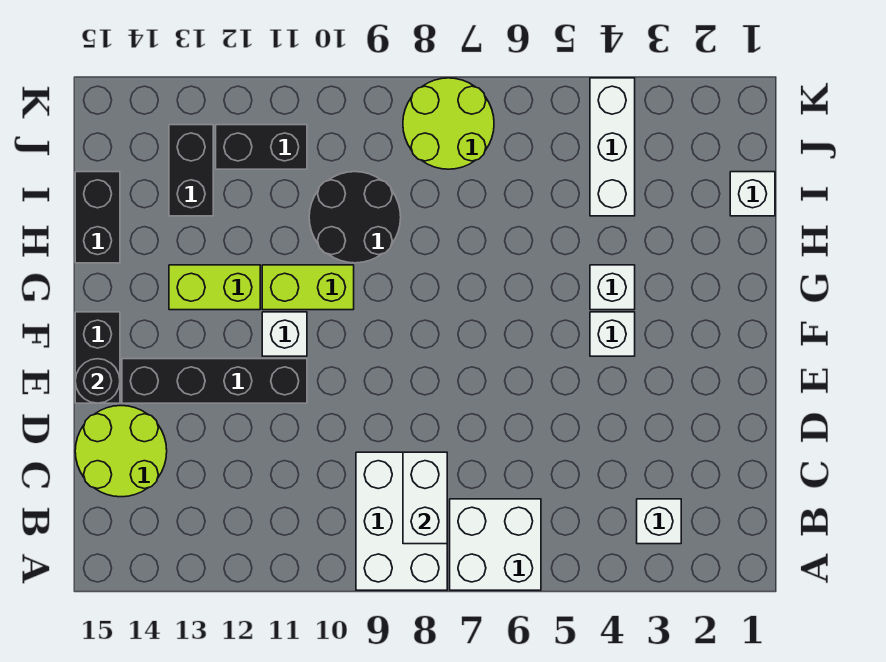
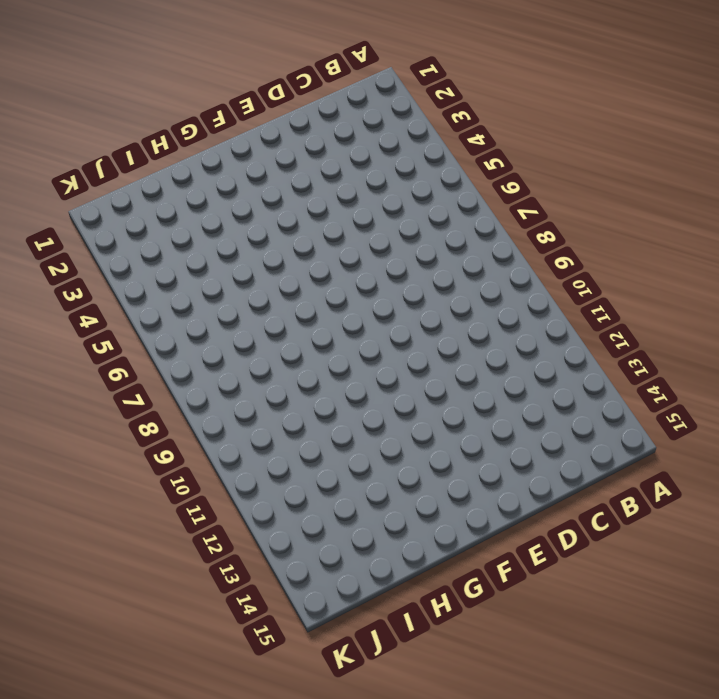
none -> white 2x2 brick [450,499,541,590]
none -> white 2x3 brick [356,452,447,590]
none -> white 1x1 brick [637,499,681,544]

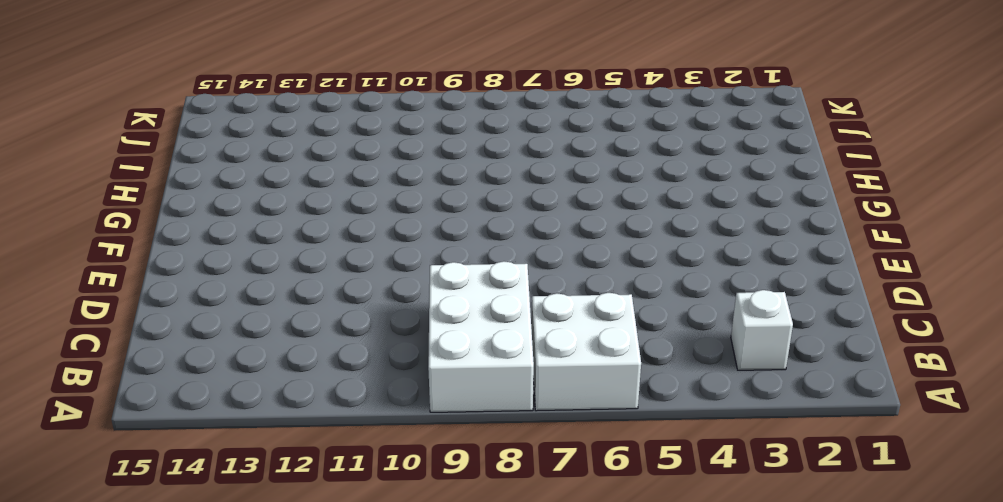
none -> lime 2x2 round brick [75,406,167,497]
none -> black 1x4 brick [122,359,307,403]
none -> black 1x2 brick [75,312,120,403]

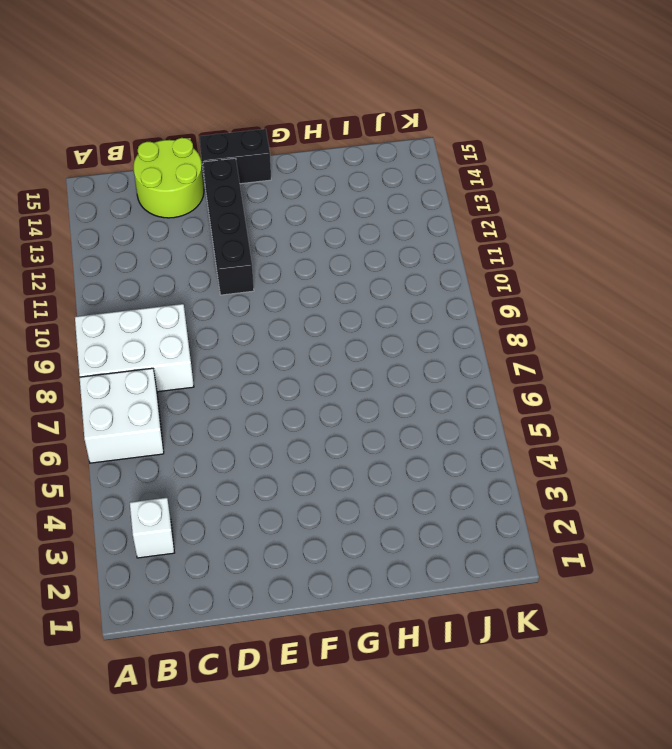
none -> white 1x1 brick [590,312,635,356]
none -> white 1x1 brick [262,312,307,356]
none -> white 1x1 brick [590,265,635,310]

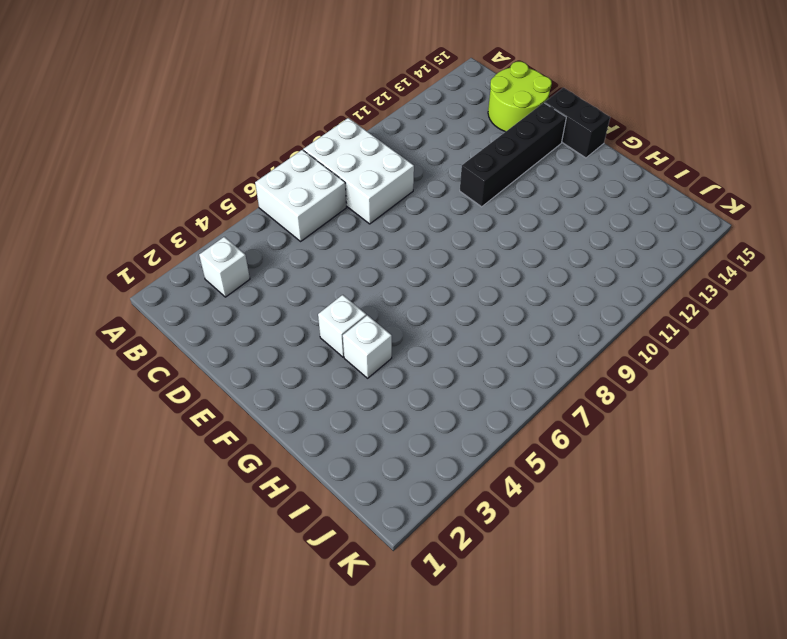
none -> white 1x1 brick [262,312,307,356]
none -> lime 1x2 brick [262,265,354,310]
none -> lime 1x2 brick [169,265,260,310]

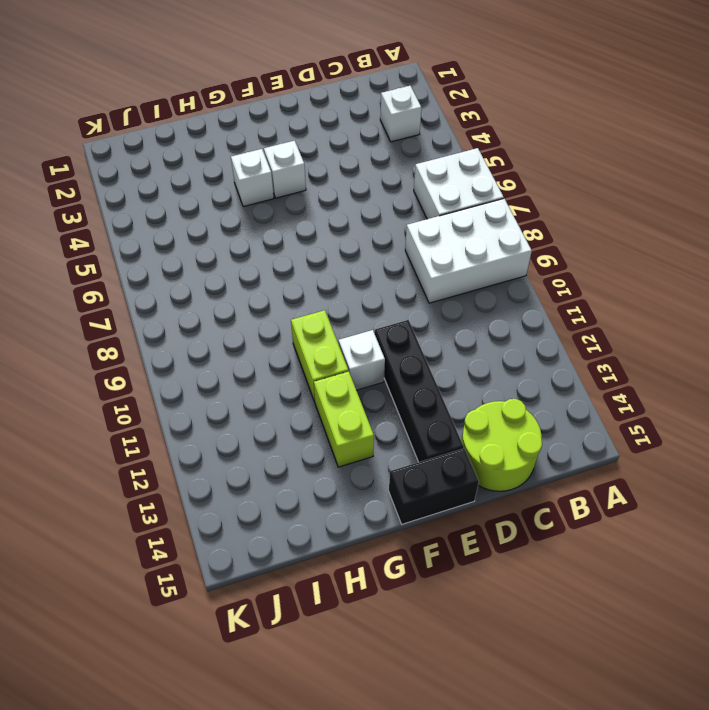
none -> black 2x2 round brick [309,172,401,263]
none -> black 1x2 brick [75,172,120,263]
none -> white 1x1 brick [730,172,775,216]

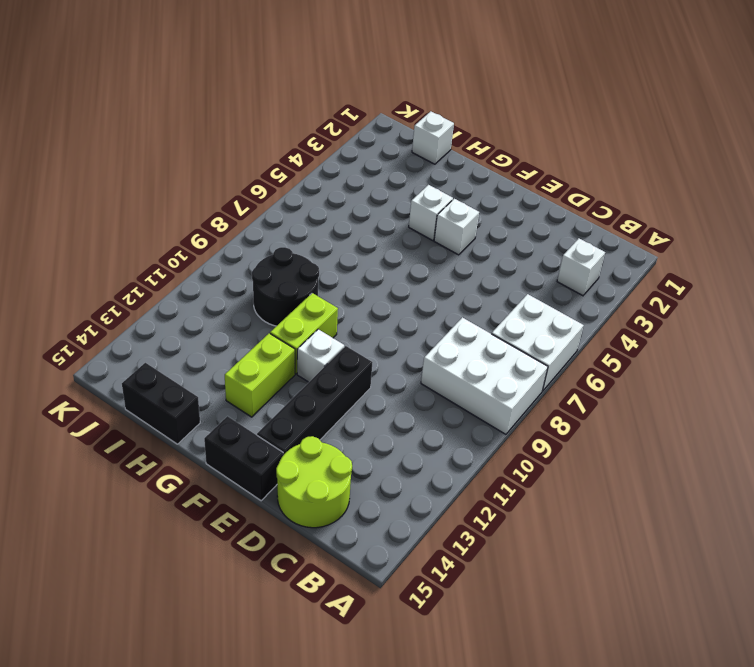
none -> white 1x3 brick [590,78,635,216]
none -> black 1x2 brick [169,125,213,216]
none -> lime 2x2 round brick [403,78,494,169]

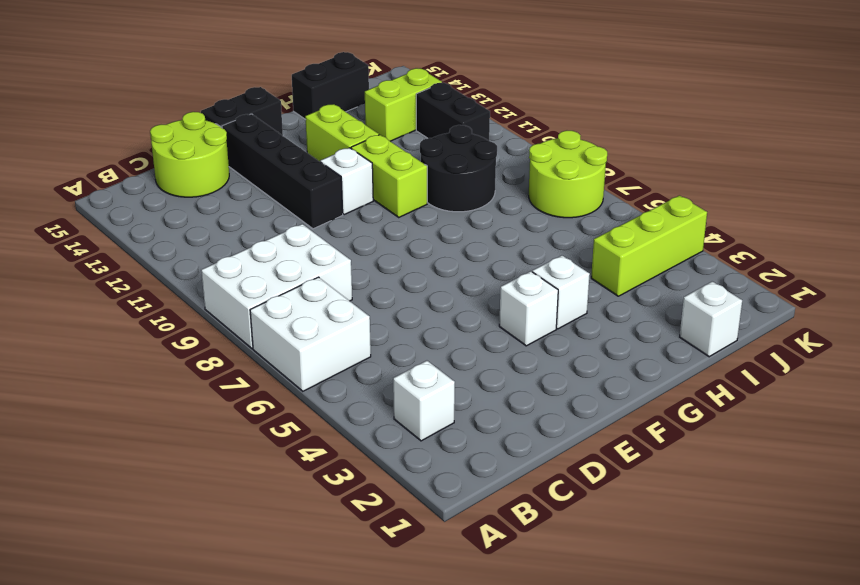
lime 1x3 brick [591,195,707,296] -> white 1x3 brick [590,78,635,216]
lime 1x2 brick [365,68,442,141] -> black 1x2 brick [169,125,213,216]
none -> white 1x2 brick [403,452,447,544]
none -> black 1x1 round brick [75,359,120,403]

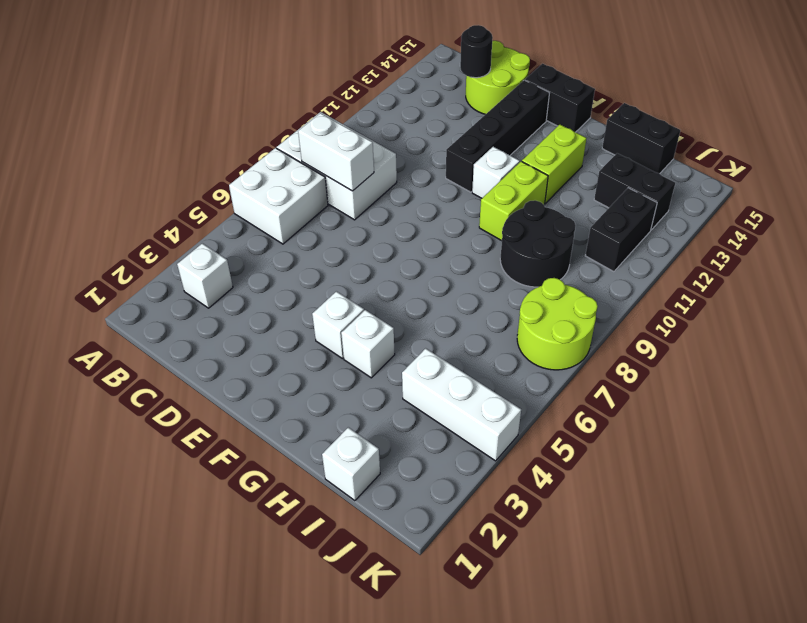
black 1x1 round brick [460,25,493,78] -> black 1x1 round brick moved to [75,359,120,403]

